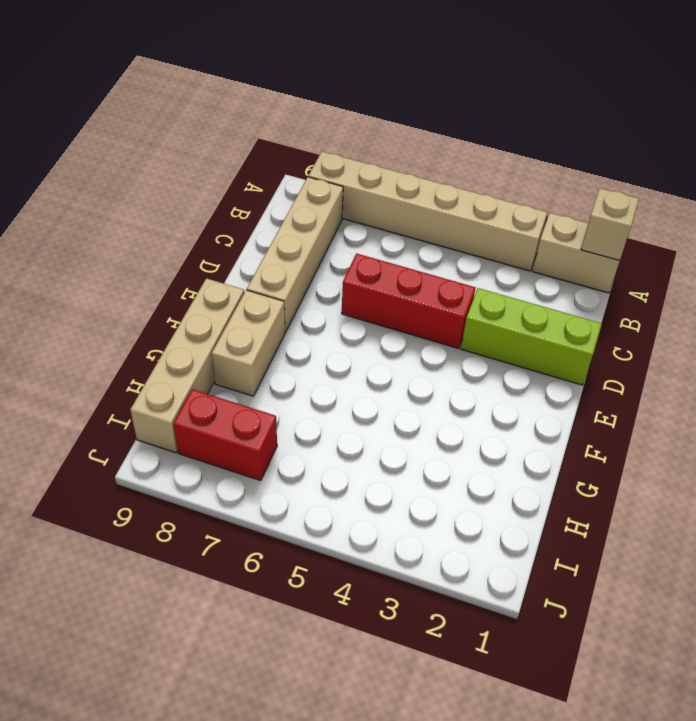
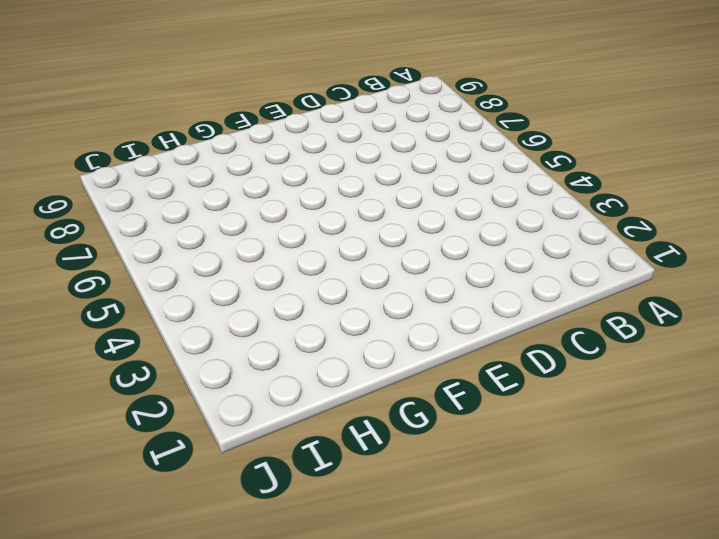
none -> tan 1x2 brick [533,213,620,293]
none -> tan 1x6 brick [308,152,547,271]

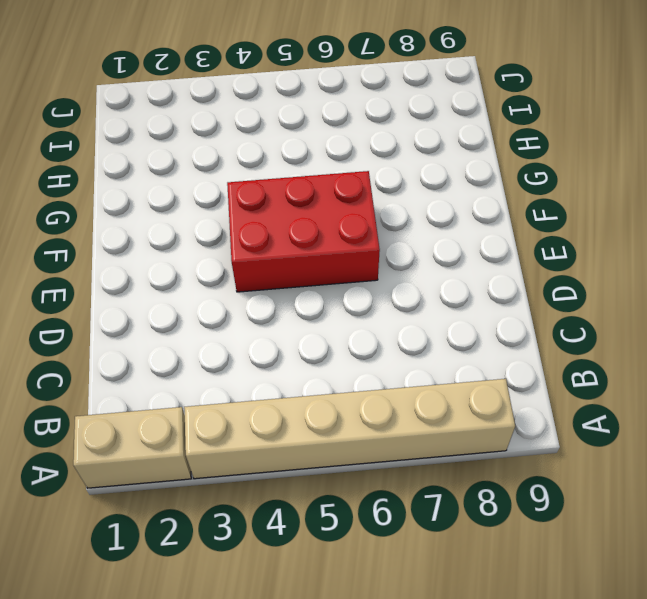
red 2x3 brick [227,171,380,292] -> none
none -> tan 1x4 brick [247,177,343,332]
none -> lime 1x3 brick [461,288,602,385]

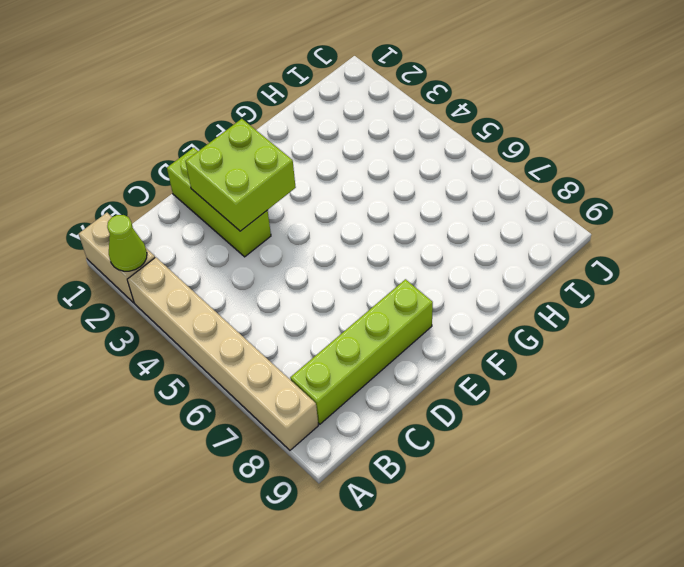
lime 1x1 cone [107,215,147,271] -> none
lime 1x4 brick [290,279,433,424] -> tan 1x4 brick [247,177,343,332]
lime 2x2 brick [185,119,296,231] -> none
none -> red 1x3 brick [342,254,475,348]
none -> tan 1x2 brick [212,290,285,396]

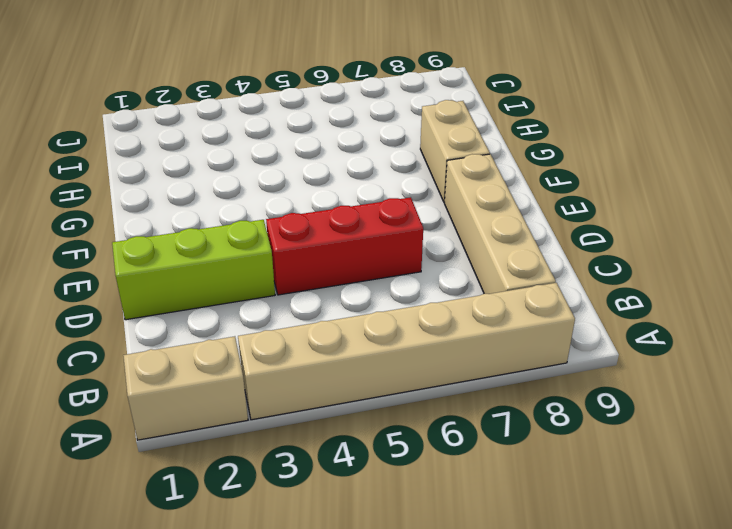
none -> tan 1x4 brick [130,278,244,453]
none -> red 1x2 brick [173,389,277,481]

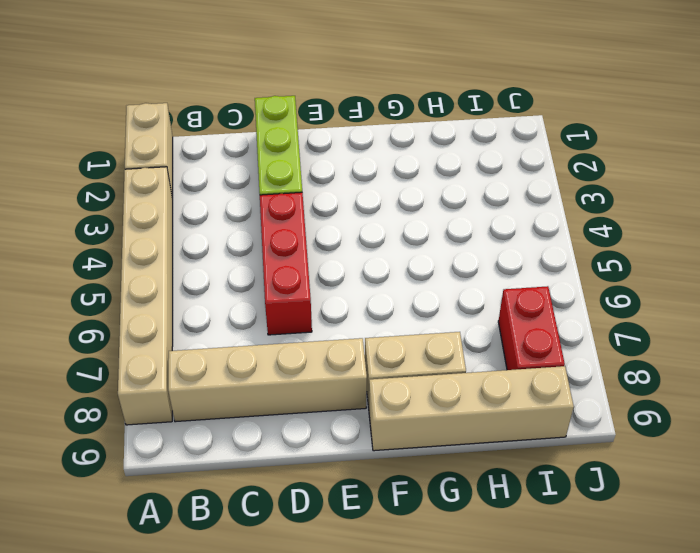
none -> tan 1x1 brick [581,188,639,261]

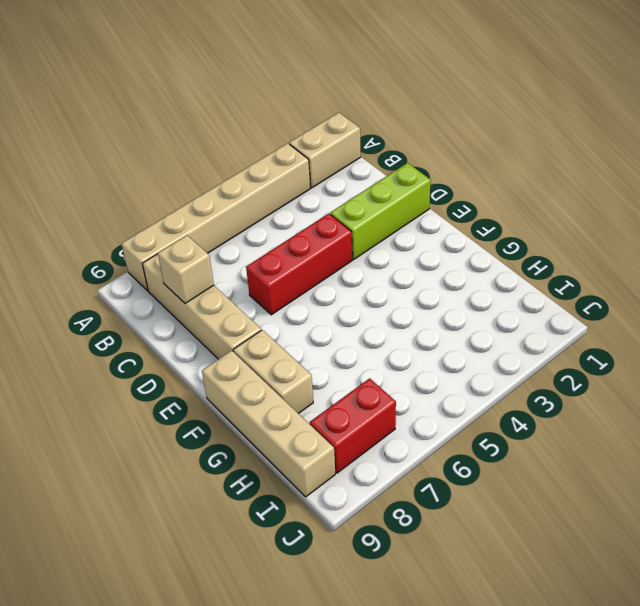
tan 1x1 brick [158,235,214,303] -> tan 1x1 brick moved to [581,188,639,261]

